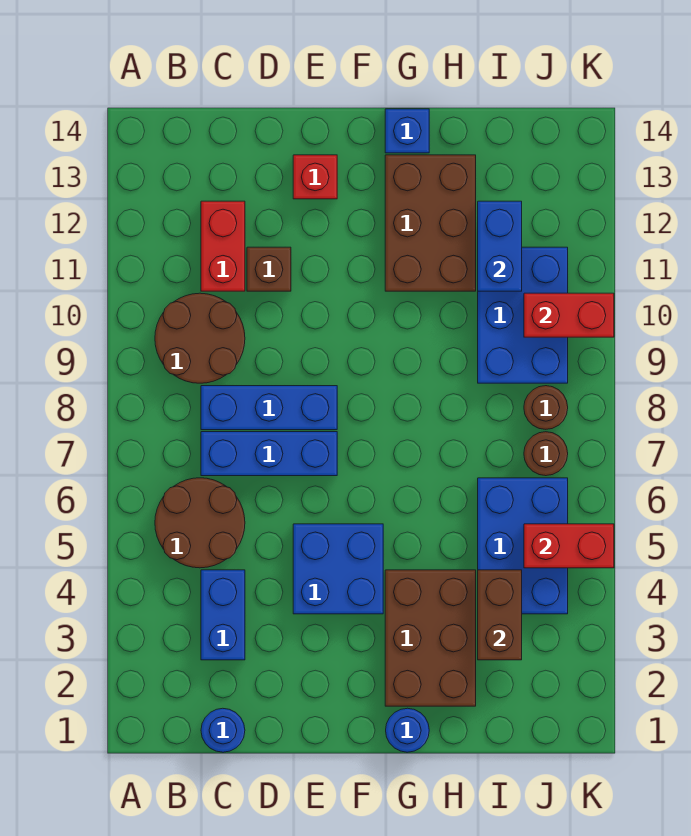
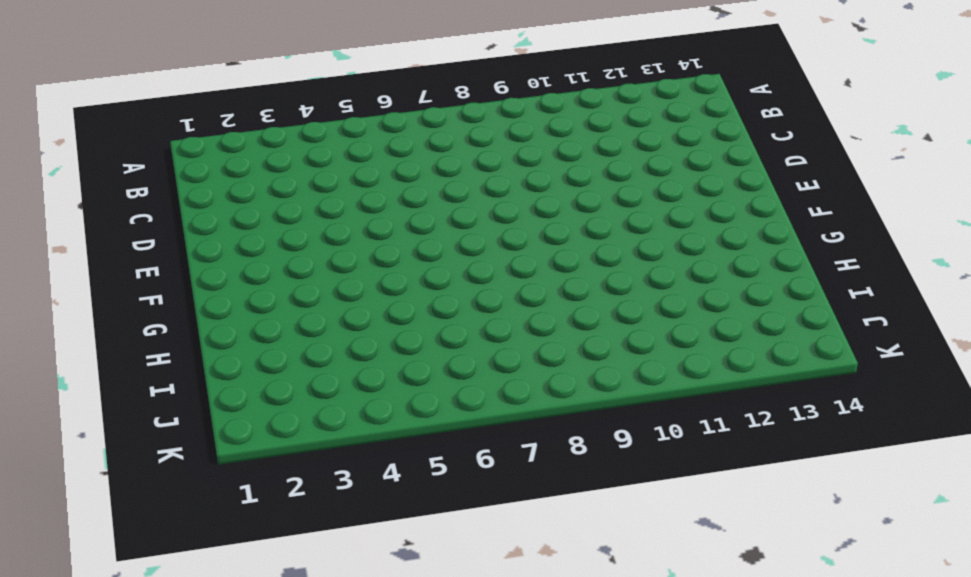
none -> brown 2x2 round brick [155,478,245,568]
none -> brown 2x2 round brick [155,293,245,383]
none -> blue 1x1 round brick [201,708,245,752]

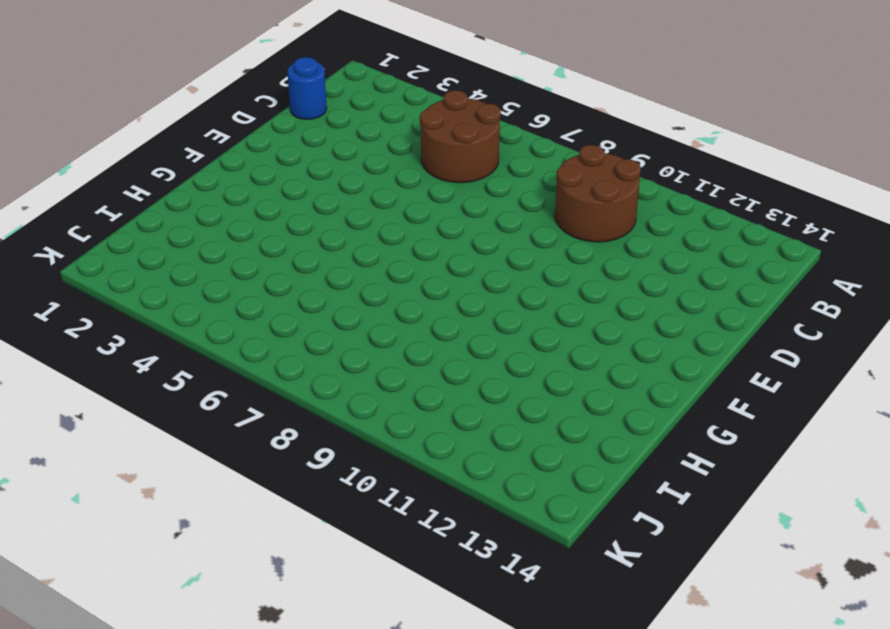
none -> blue 1x2 brick [201,570,245,660]
none -> blue 1x3 brick [201,432,337,476]
none -> blue 1x3 brick [201,386,337,430]

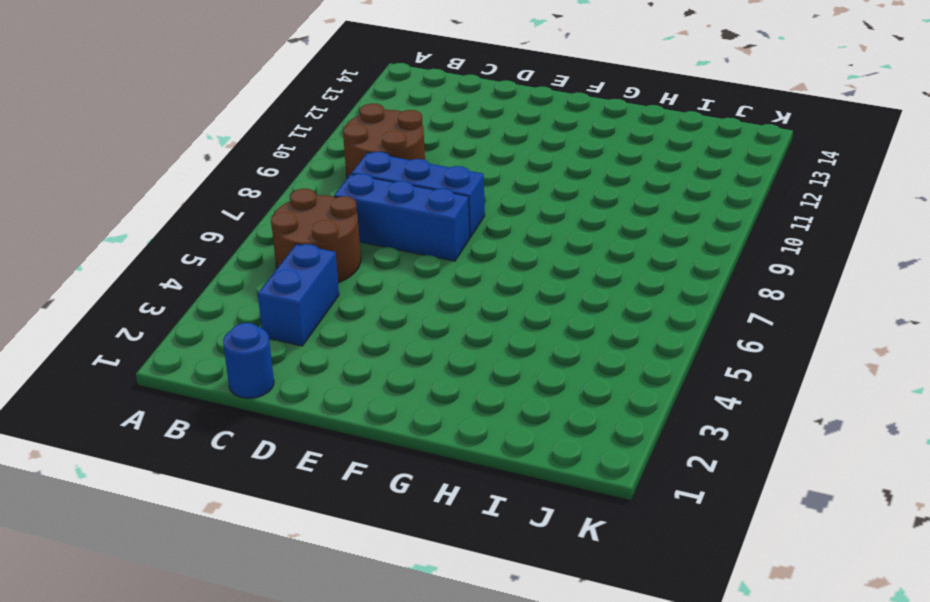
none -> red 1x2 brick [201,201,245,291]
none -> brown 1x1 brick [247,247,291,291]
none -> blue 2x2 brick [293,524,383,614]

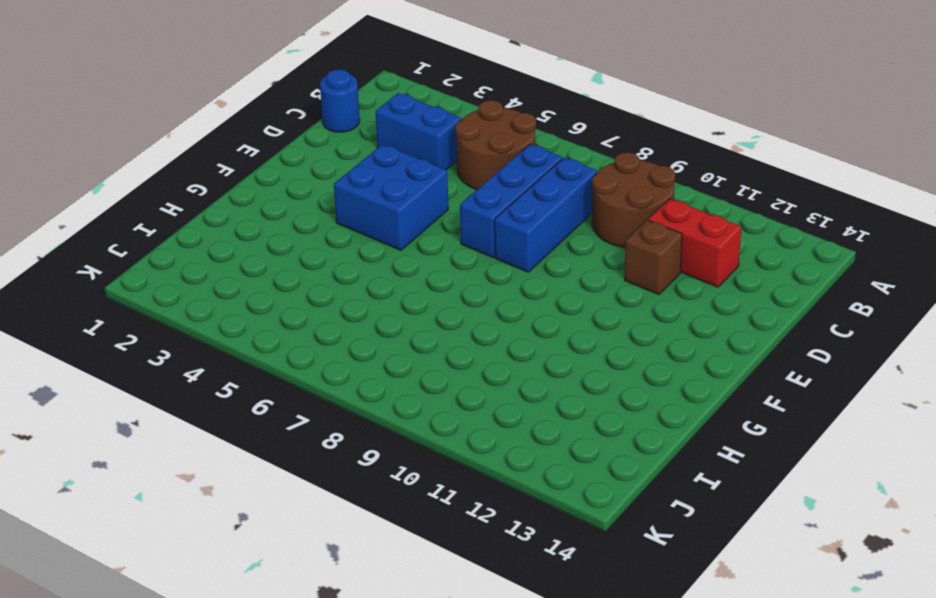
none -> red 1x1 brick [293,155,337,199]
none -> blue 1x1 round brick [386,708,429,752]
none -> brown 2x3 brick [385,570,476,706]

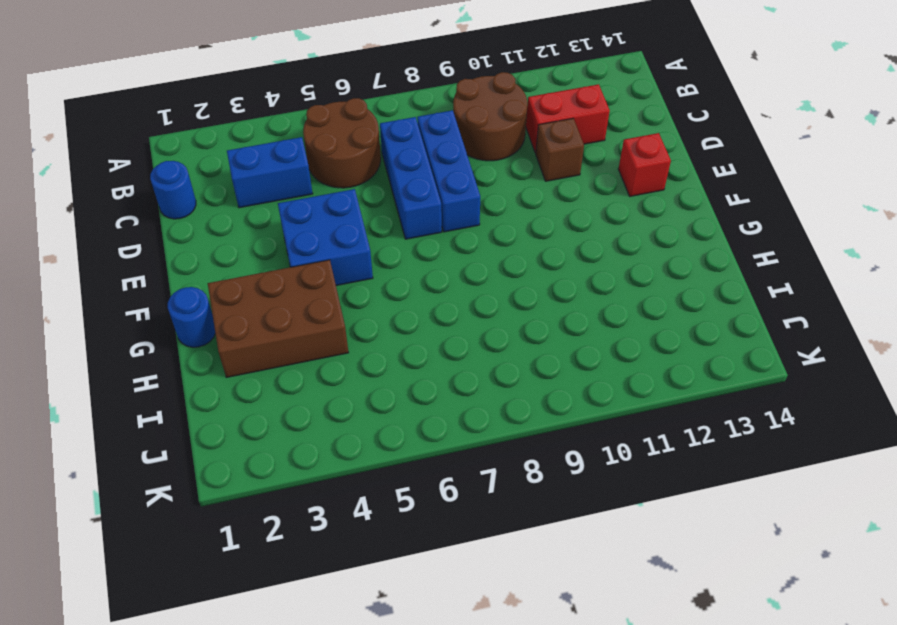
none -> brown 2x3 brick [385,155,476,291]
none -> blue 1x1 brick [385,109,429,153]
none -> blue 2x3 brick [478,478,568,614]

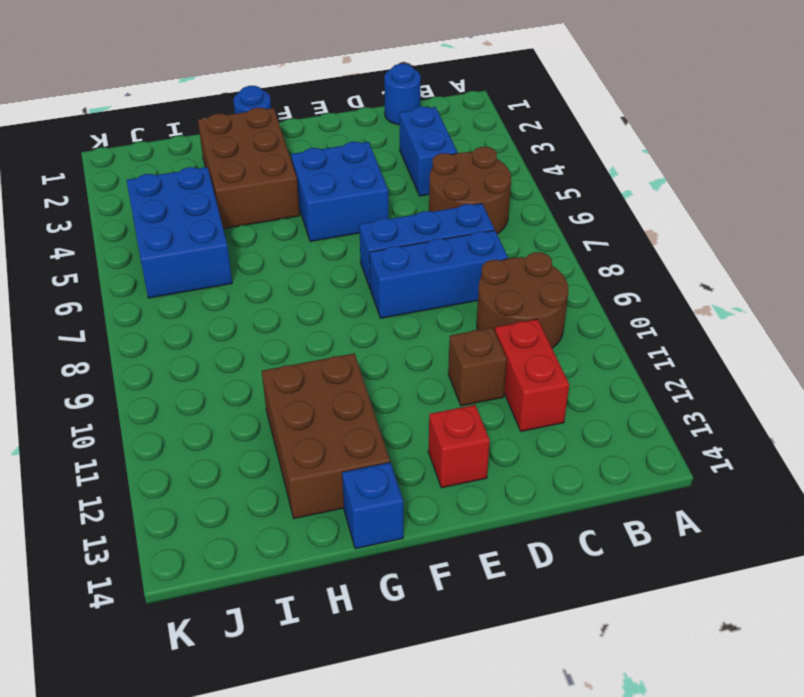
none -> blue 2x3 brick [478,247,568,383]
none -> brown 1x1 round brick [524,432,568,476]
none -> brown 1x1 round brick [524,386,568,429]

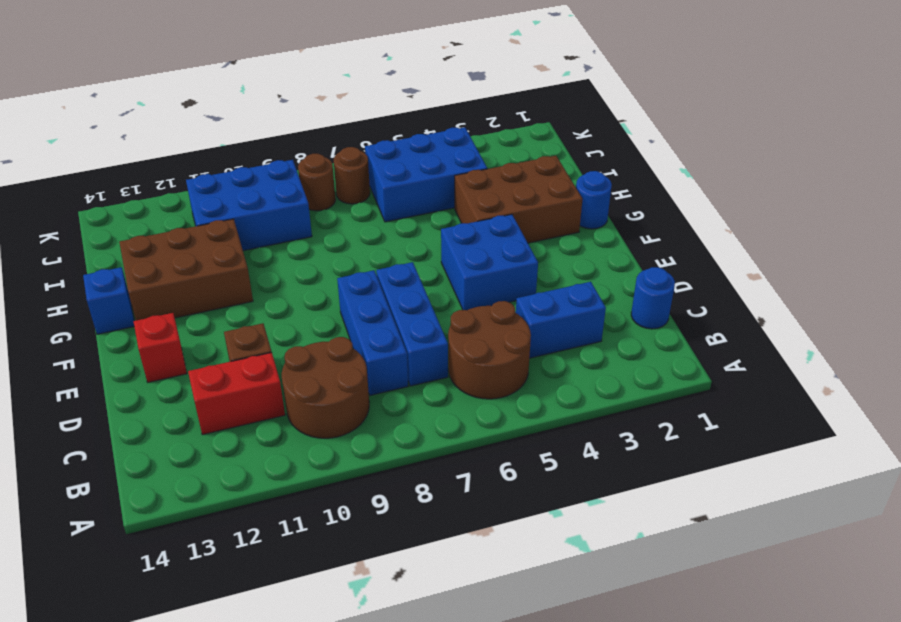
none -> brown 1x2 brick [478,570,522,660]
none -> blue 1x2 brick [478,201,522,291]
none -> red 1x2 brick [524,524,614,568]

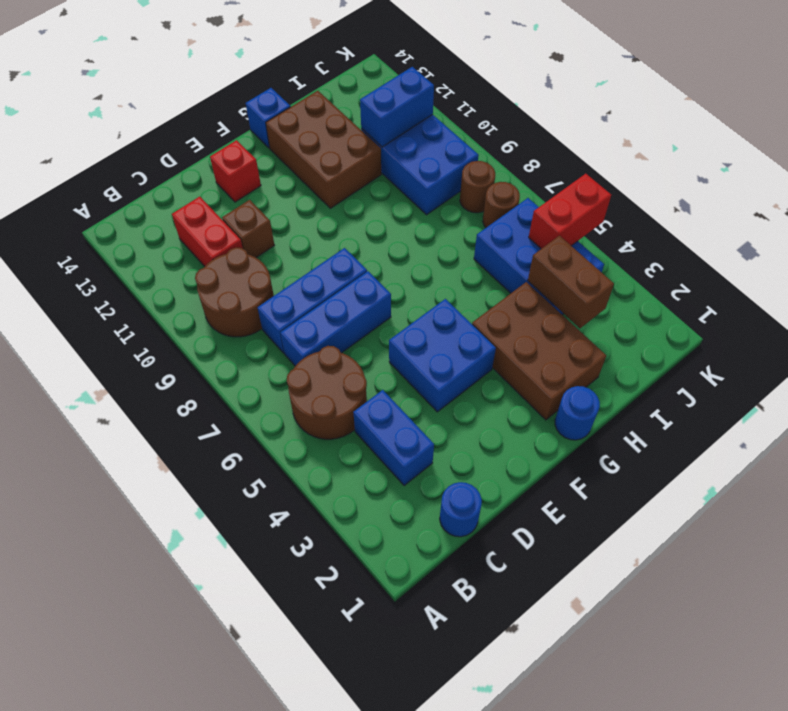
blue 1x2 brick [360,67,434,147] -> blue 1x2 brick turned to [478,201,522,291]
none -> red 1x2 brick [524,293,614,337]

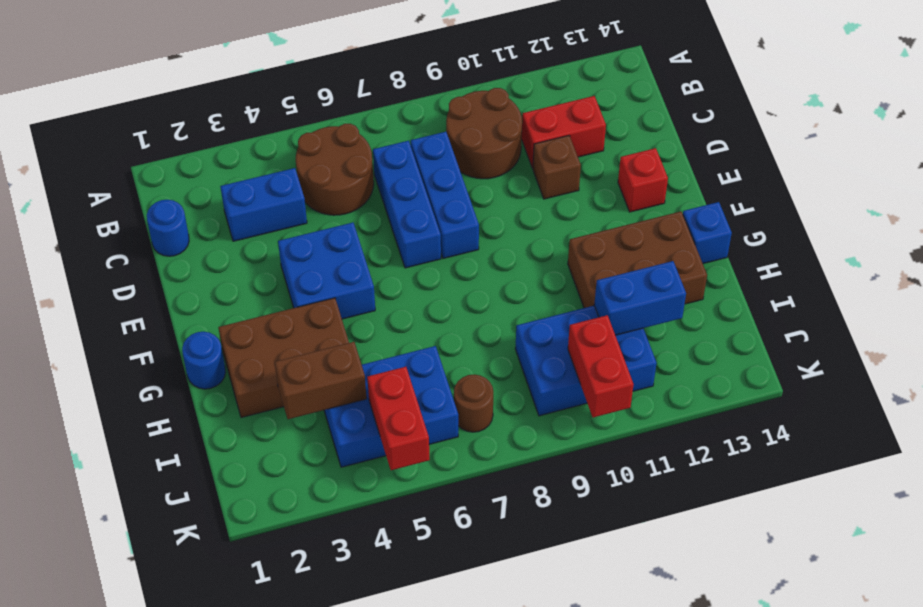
none -> brown 1x1 round brick [524,386,568,429]

